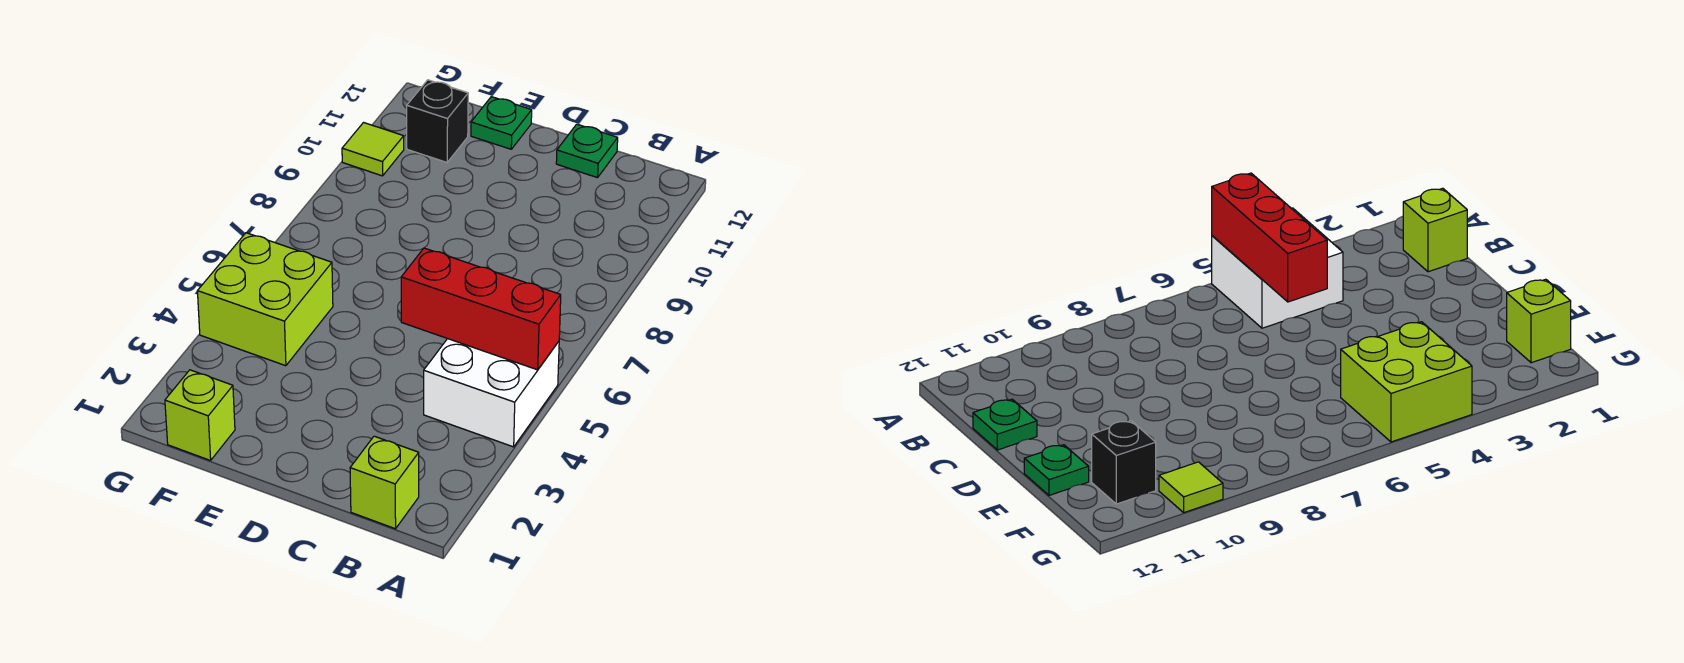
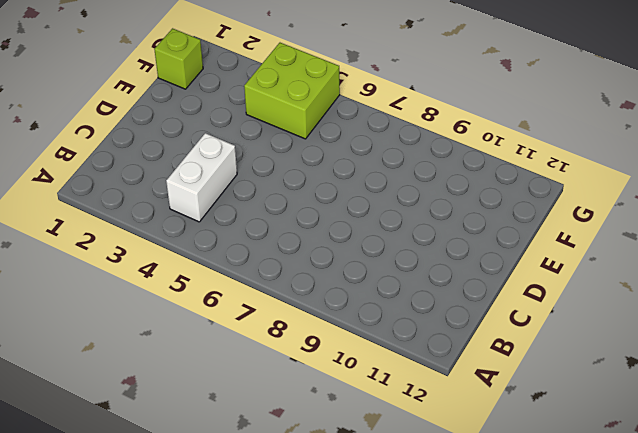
white 1x2 brick [166,133,237,222] -> white 2x2 brick [424,339,559,447]
none -> lime 1x1 brick [350,436,419,529]
none -> green 1x1 plate [556,124,618,178]

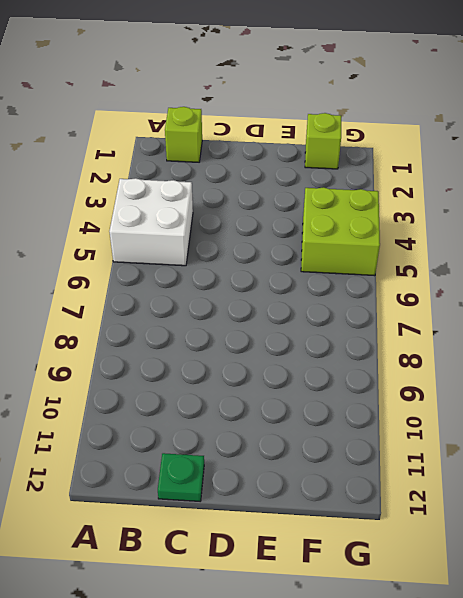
none -> green 1x1 plate [471,97,532,149]
none -> black 1x1 brick [407,80,468,162]

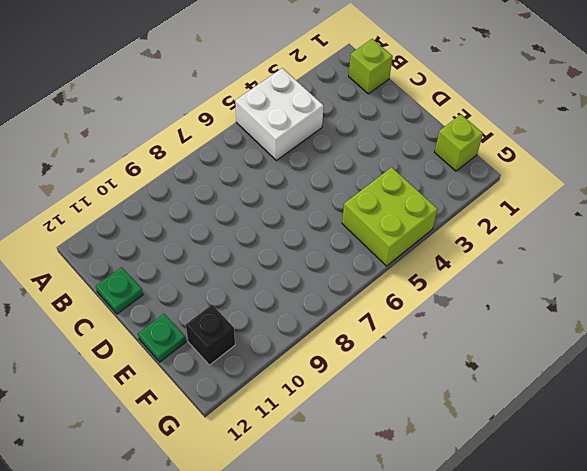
none -> lime 1x1 tile [342,123,404,176]
none -> red 1x3 brick [401,248,561,370]

